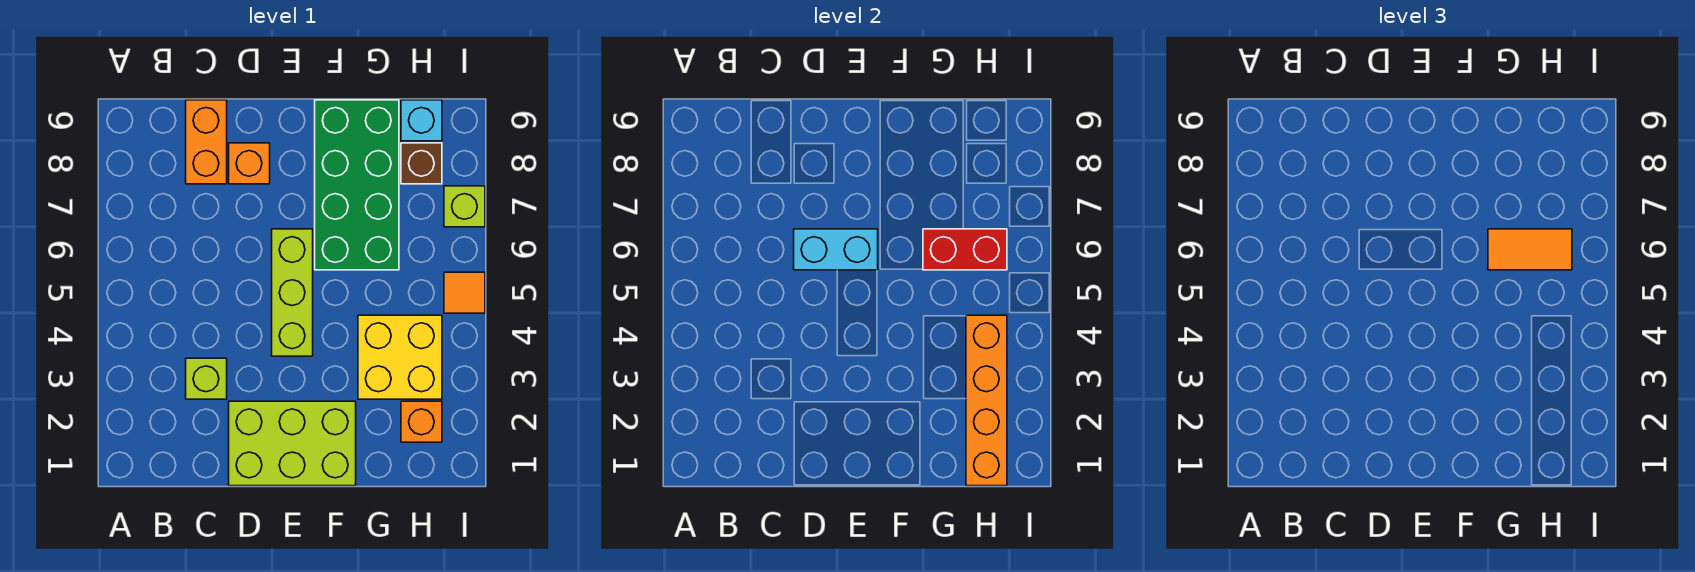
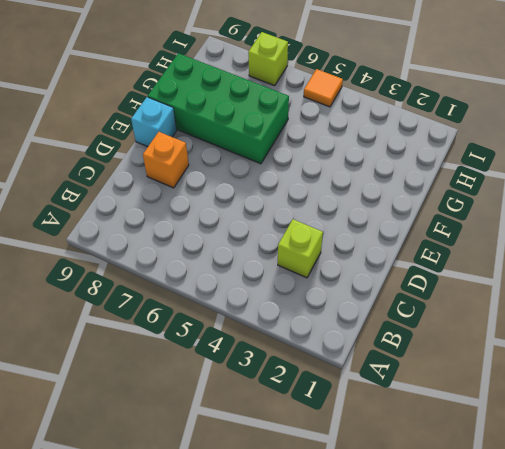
cyan 1x1 brick [131,97,177,147] -> cyan 1x1 brick moved to [401,100,442,141]
none -> orange 1x2 brick [186,100,227,184]
none -> lime 2x3 brick [229,401,356,486]
none -> lime 1x3 brick [272,229,313,356]

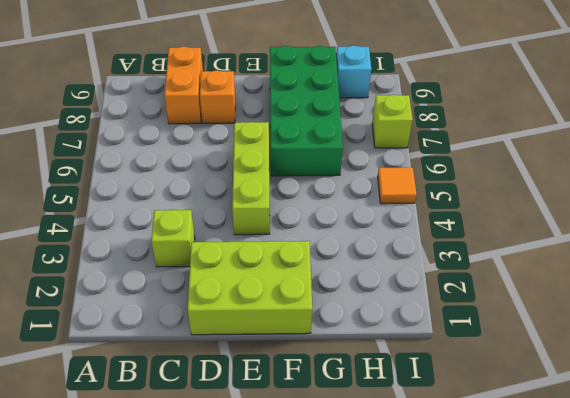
none -> yellow 2x2 brick [358,315,442,399]
none -> orange 1x1 brick [401,401,442,442]
none -> brown 1x1 brick [401,143,442,184]

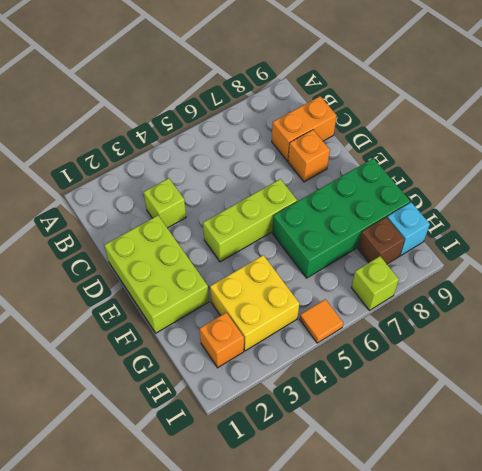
none -> cyan 1x2 brick [794,229,878,270]
none -> red 1x2 brick [923,229,1007,270]
none -> orange 1x4 brick [966,315,1007,486]

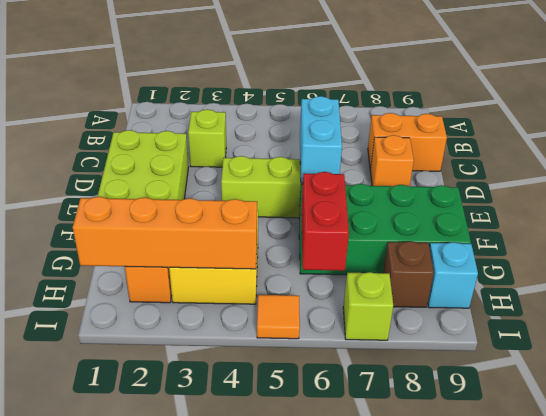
none -> orange 1x2 tile [1488,229,1572,270]

